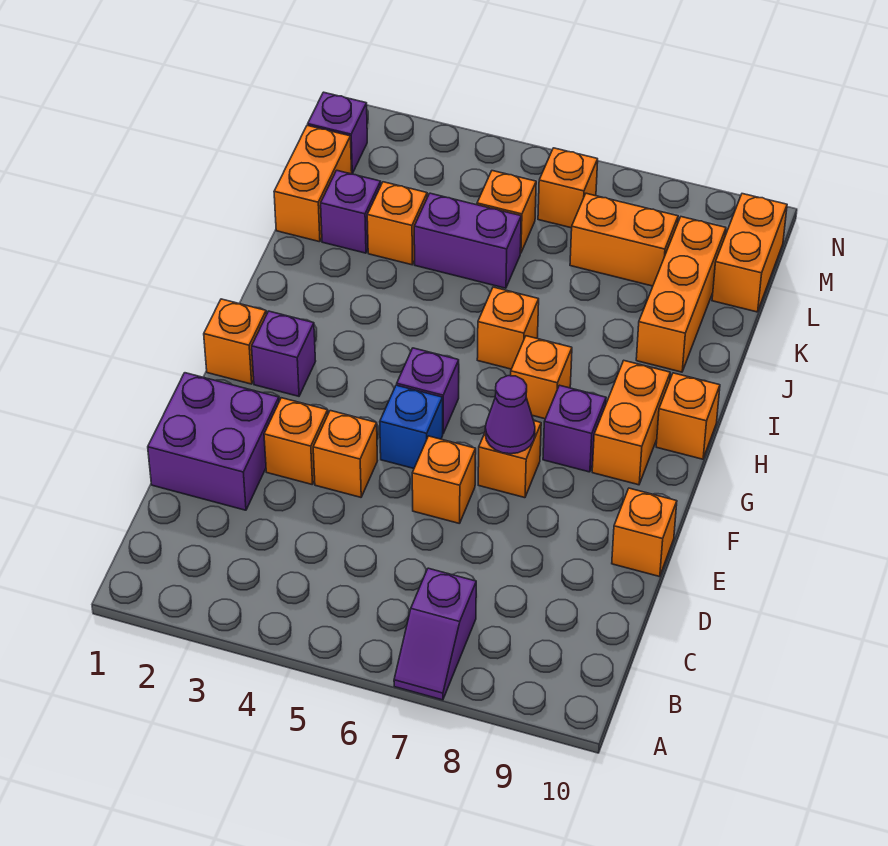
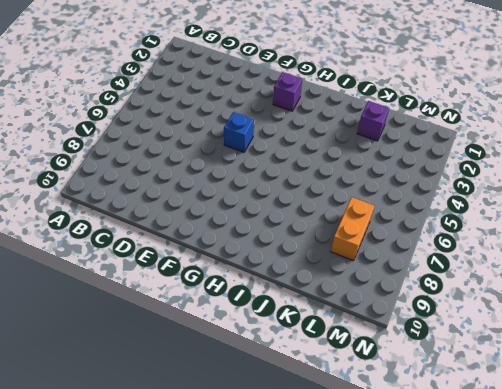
none -> purple 1x2 slope [394,568,476,700]
none -> purple 2x2 brick [148,373,279,510]
none -> orange 1x1 brick [264,398,328,485]

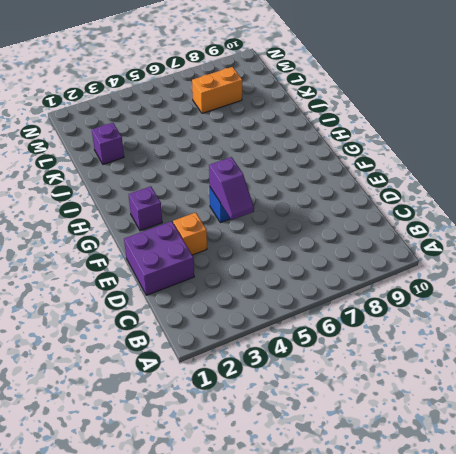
purple 1x2 slope [209,157,254,220] -> purple 1x2 slope moved to [394,568,476,700]
none -> orange 1x1 brick [313,411,378,497]
none -> orange 1x1 brick [412,436,476,524]
none -> orange 1x1 brick [612,488,677,577]

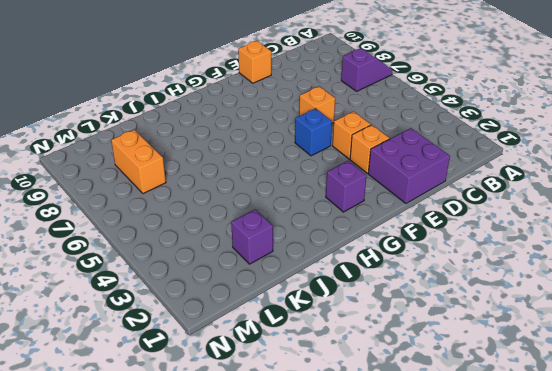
none -> orange 1x1 brick [478,421,541,498]
none -> orange 1x1 brick [204,299,266,384]
none -> purple 1x1 brick [397,348,459,433]

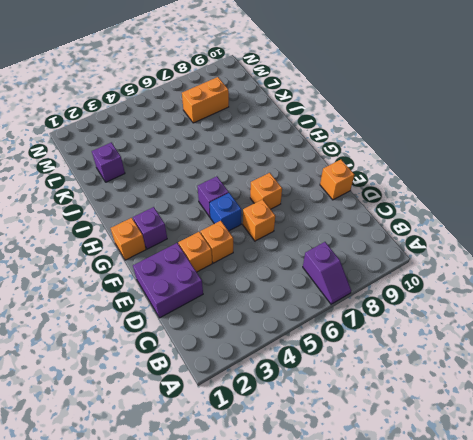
none -> purple 1x1 brick [543,385,606,472]
none -> orange 1x2 brick [592,361,670,485]
none -> orange 1x1 brick [511,336,572,419]

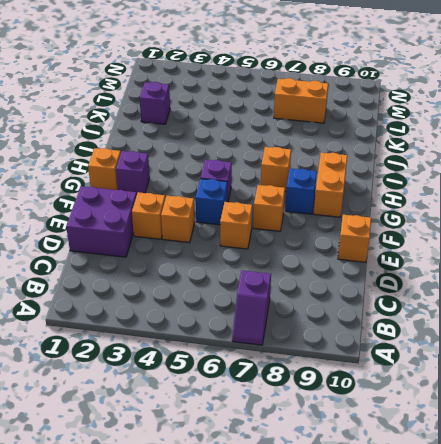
blue 1x1 brick [285,168,317,214] -> purple 1x1 brick [543,385,606,472]
none -> orange 1x1 brick [656,373,720,459]
none -> orange 1x1 brick [477,287,539,369]
none -> orange 1x3 brick [636,217,726,372]

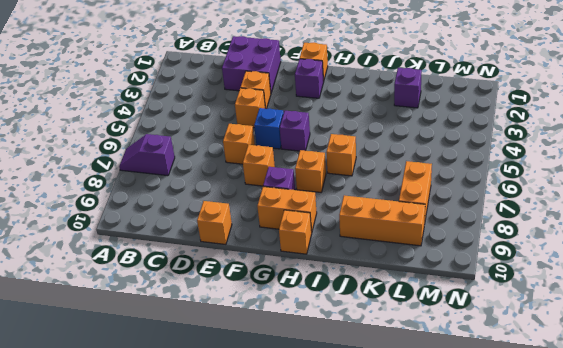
none -> orange 1x2 brick [274,125,352,242]
none -> orange 1x1 brick [367,182,427,265]
none -> purple 1x2 brick [414,193,521,288]

